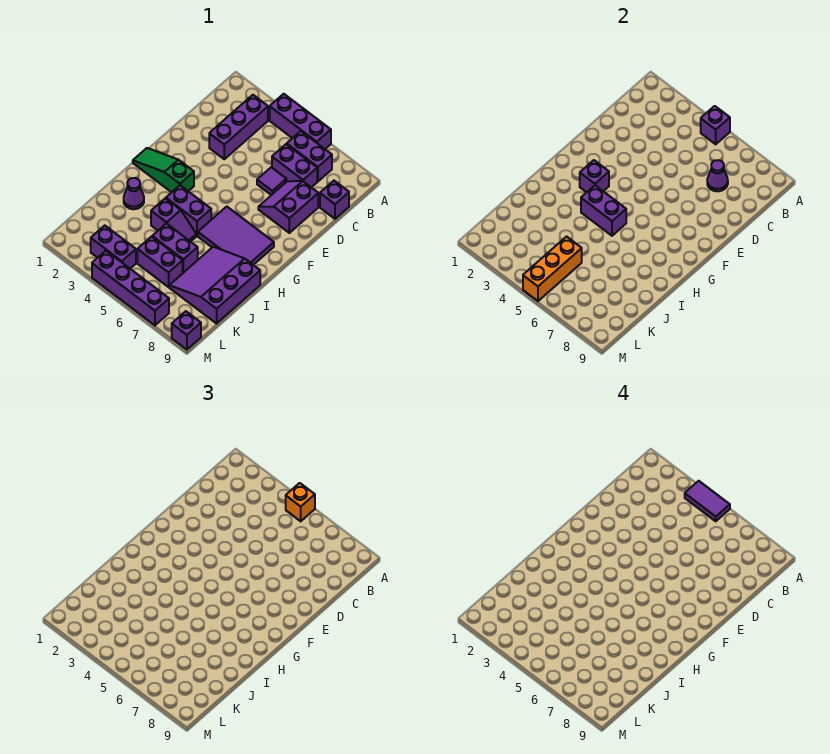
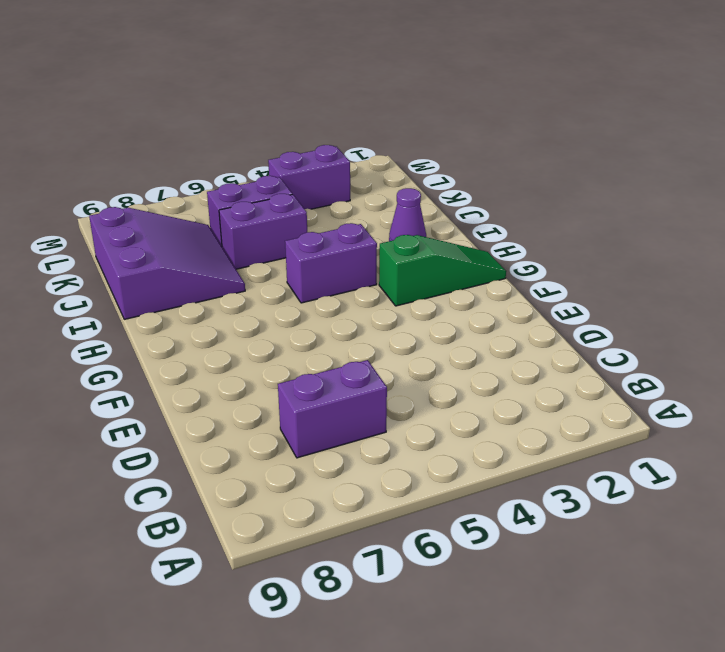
none -> purple 1x3 brick [270,94,331,149]
none -> purple 1x3 brick [209,95,268,159]
none -> purple 1x2 brick [287,131,332,182]

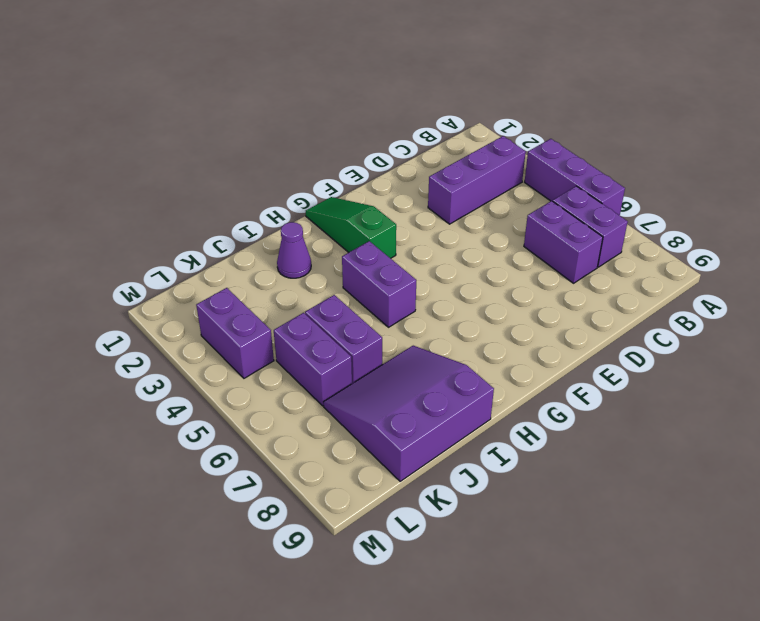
none -> purple 1x1 brick [320,181,349,219]
none -> purple 1x1 tile [257,167,286,195]
none -> purple 2x2 slope [258,181,318,233]

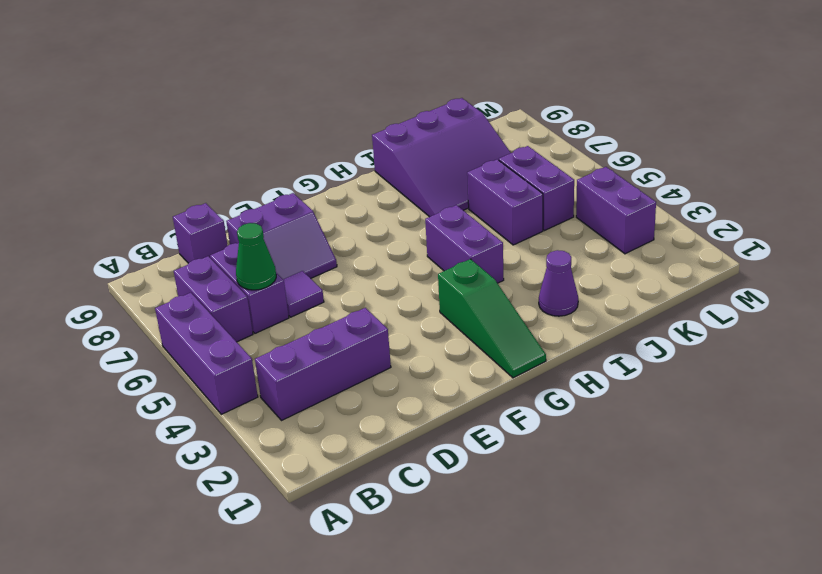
green 1x1 cone [236,223,276,290] -> none
none -> purple 2x3 tile [198,207,274,265]
none -> purple 1x2 slope [151,198,196,242]
none -> purple 1x4 brick [92,251,169,325]

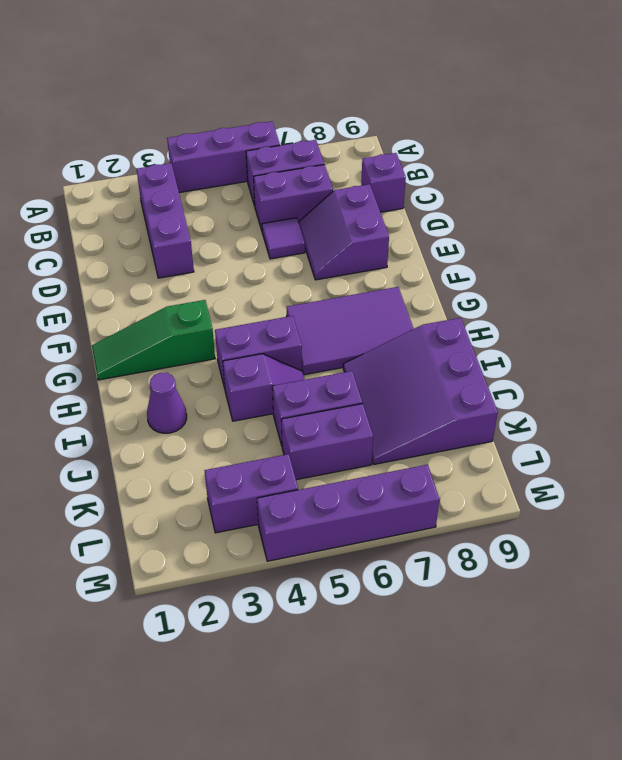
none -> purple 1x1 brick [172,311,201,350]
none -> purple 1x1 brick [701,106,730,144]
none -> purple 1x1 cone [707,160,728,191]

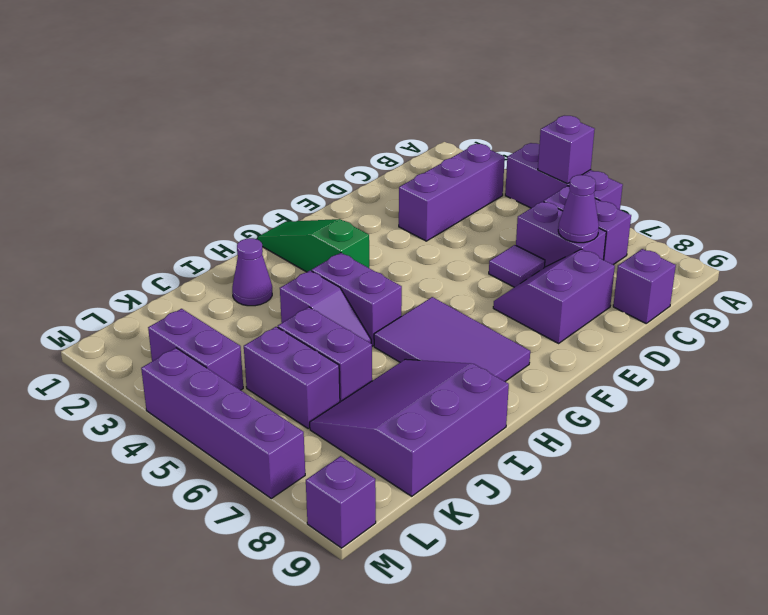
none -> purple 1x1 brick [580,160,609,192]
none -> purple 1x2 brick [581,185,626,236]
none -> orange 1x3 brick [523,237,582,301]

